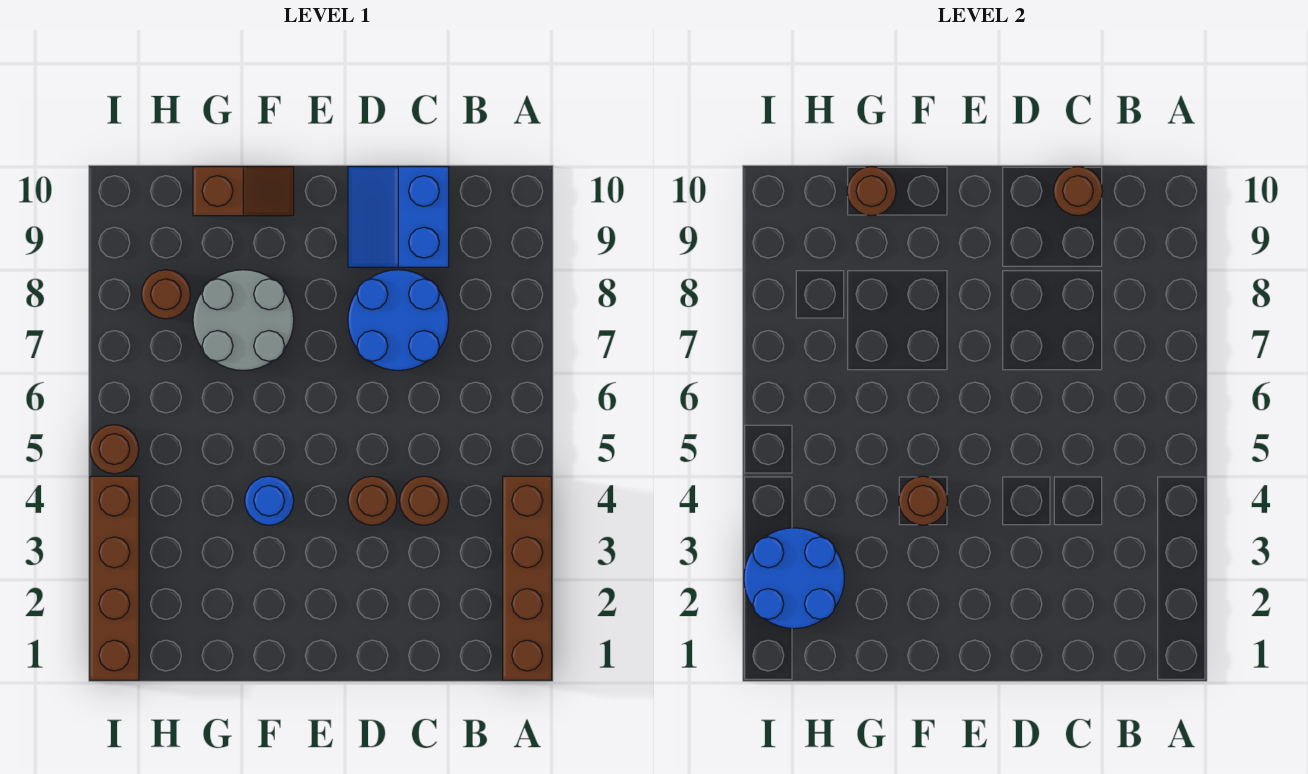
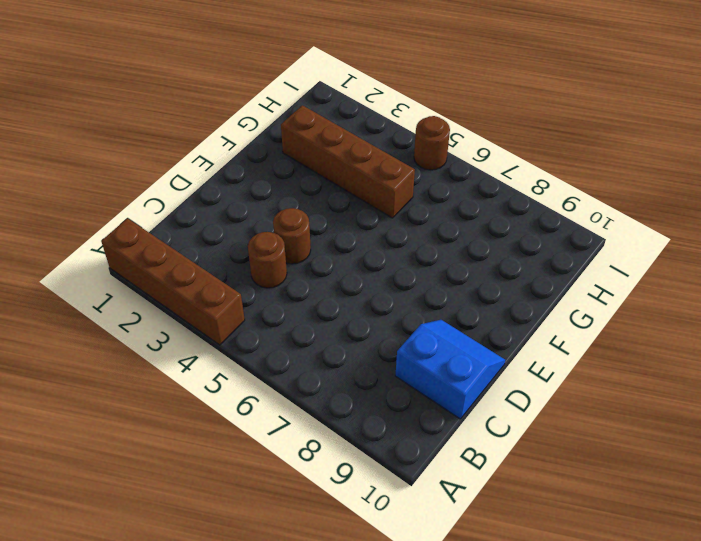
brown 1x4 brick [281,105,415,218] -> brown 1x4 brick moved to [90,476,139,680]
none -> blue 2x2 round brick [348,270,449,370]
none -> blue 1x1 round brick [245,476,294,525]
none -> grey 2x2 round brick [193,270,294,370]

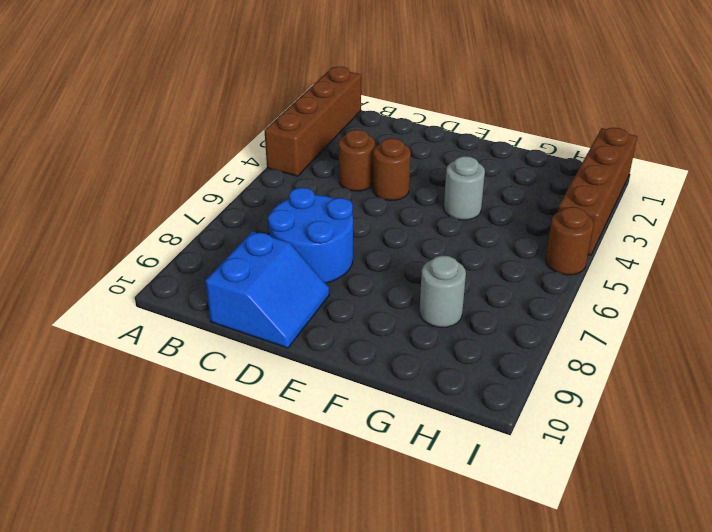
grey 1x1 round brick [444,156,485,220] -> blue 1x1 round brick [245,476,294,525]
grey 1x1 round brick [420,255,466,327] -> grey 2x2 round brick [193,270,294,370]
none -> brown 1x2 slope [193,167,294,216]
none -> brown 1x1 round brick [141,270,190,319]
none -> brown 1x1 round brick [1054,167,1103,216]

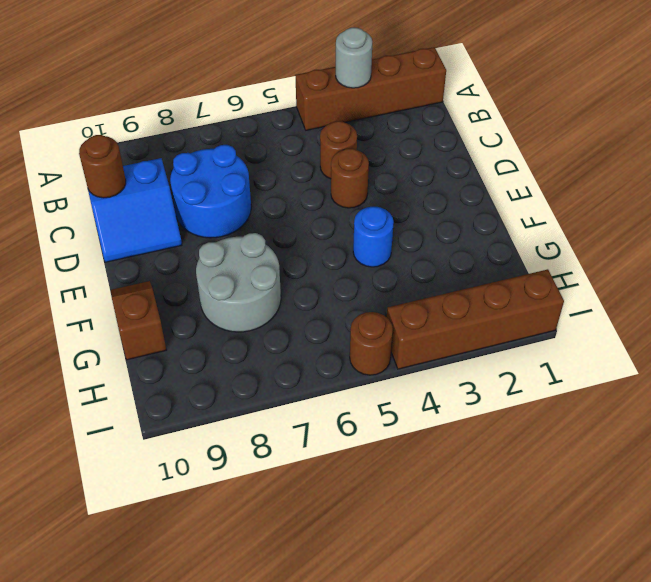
grey 1x1 round brick [336,28,372,88] -> none
none -> brown 1x1 round brick [141,270,190,319]
none -> brown 1x1 round brick [899,476,948,525]
none -> brown 1x1 round brick [847,167,896,216]

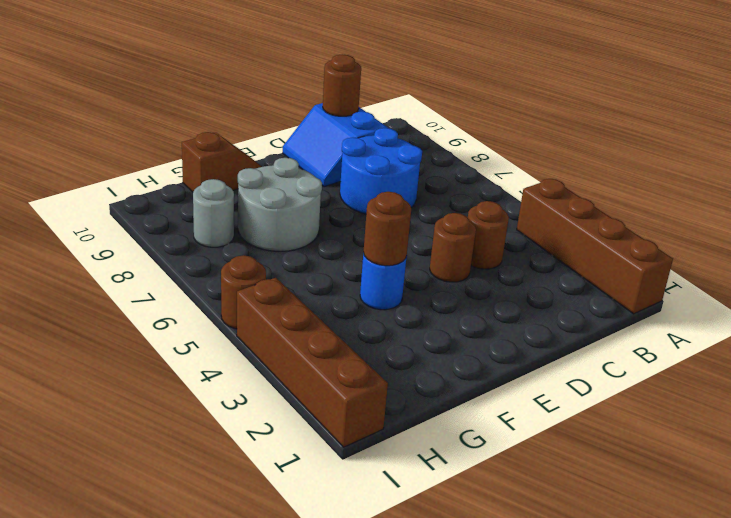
grey 1x1 round brick [193,179,234,247] -> brown 1x1 round brick [141,270,190,319]
none -> brown 1x1 round brick [847,167,896,216]
none -> blue 2x2 round brick [744,528,844,629]

